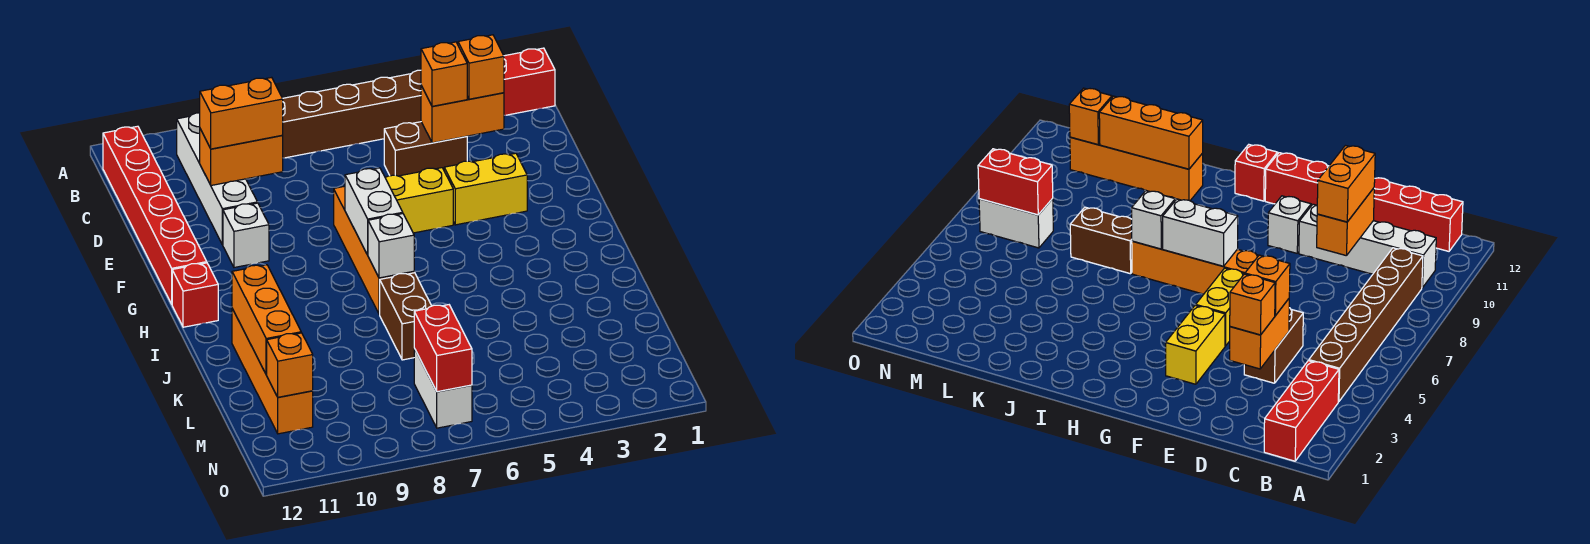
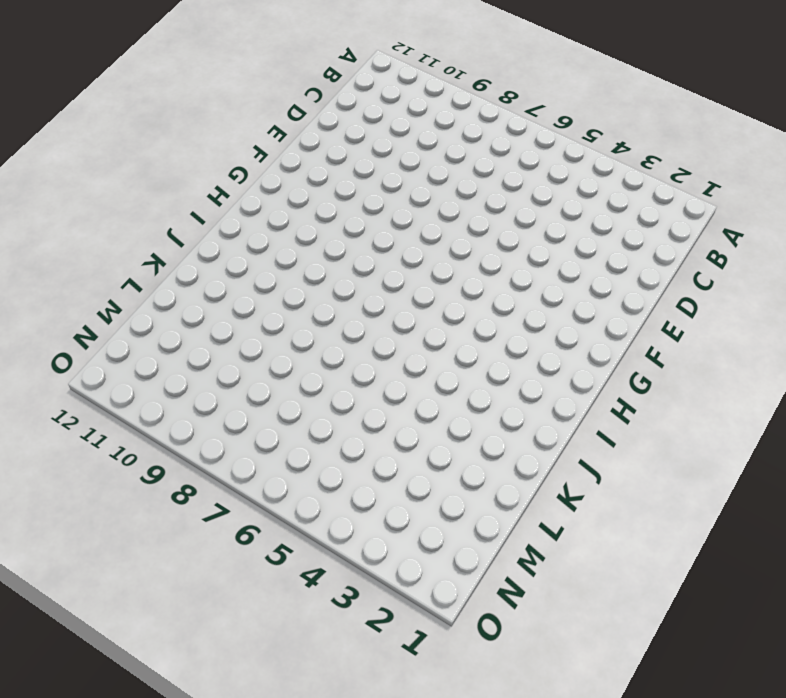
none -> red 1x3 brick [504,48,555,115]
none -> brown 1x6 brick [282,70,421,158]
none -> white 1x4 brick [177,113,257,245]

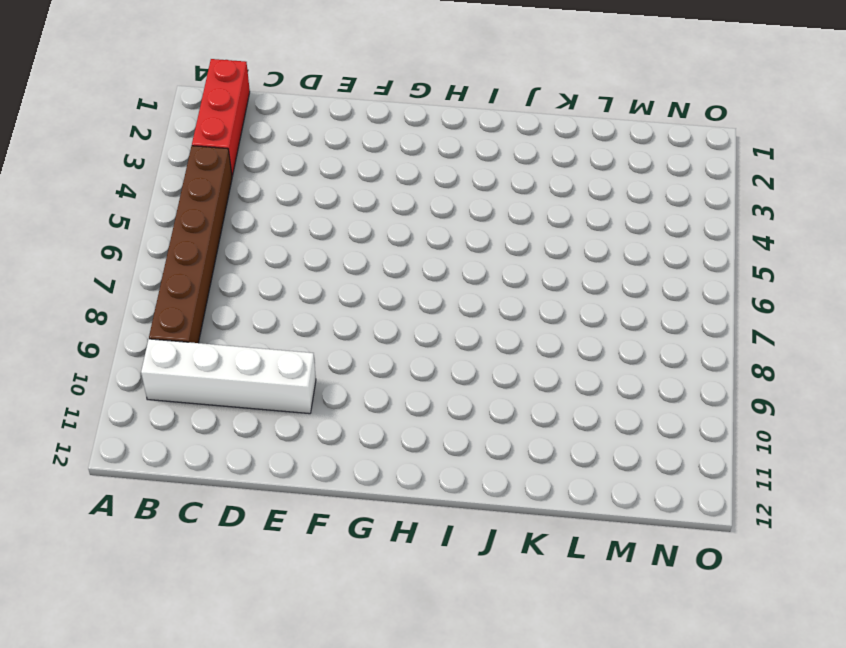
none -> red 1x6 brick [103,126,207,304]
none -> brown 1x2 brick [384,122,467,176]
none -> yellow 1x2 brick [444,153,527,225]

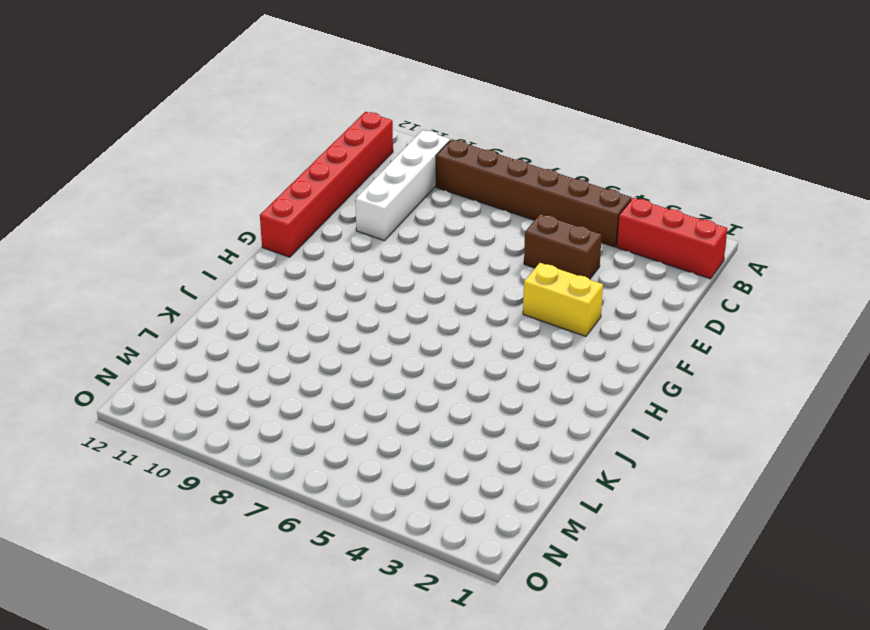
none -> yellow 1x2 brick [385,168,453,233]
none -> orange 1x4 brick [334,186,414,314]
none -> white 1x1 brick [223,203,269,267]

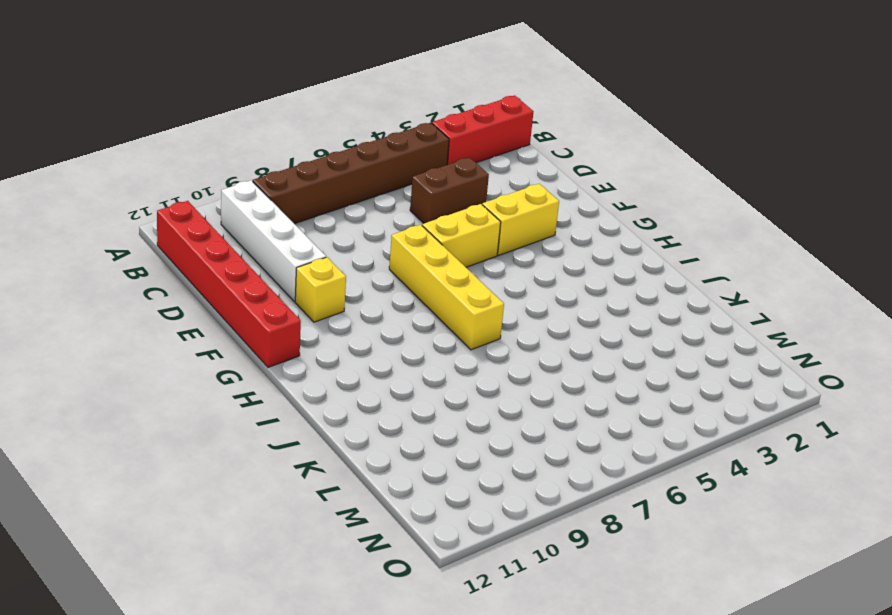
yellow 1x4 brick [389,225,504,350] -> orange 1x4 brick [334,186,414,314]
yellow 1x1 brick [295,257,346,322] -> white 1x1 brick [223,203,269,267]
none -> red 1x1 brick [172,263,218,327]
none -> brown 1x2 brick [380,273,431,360]
none -> orange 1x4 brick [232,309,313,434]

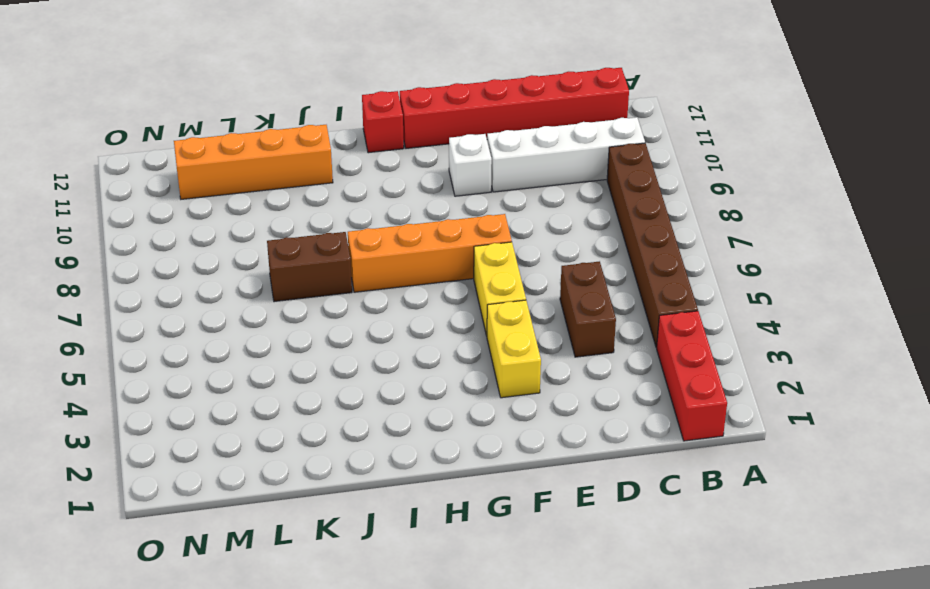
none -> white 1x2 brick [414,349,472,428]
none -> orange 1x2 brick [421,86,504,143]
none -> orange 1x2 brick [200,129,283,185]

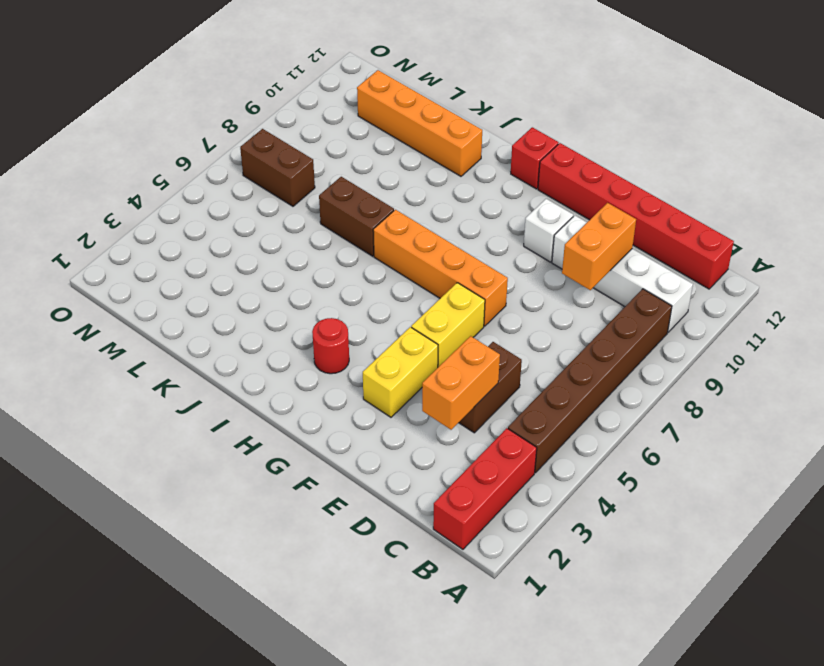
red 1x1 round brick [312,318,349,374] -> none
brown 1x2 brick [240,129,315,206] -> white 1x2 brick [414,349,472,428]
none -> white 1x2 brick [345,168,403,255]
none -> white 1x1 brick [368,214,414,278]
none -> orange 1x3 brick [232,265,301,375]

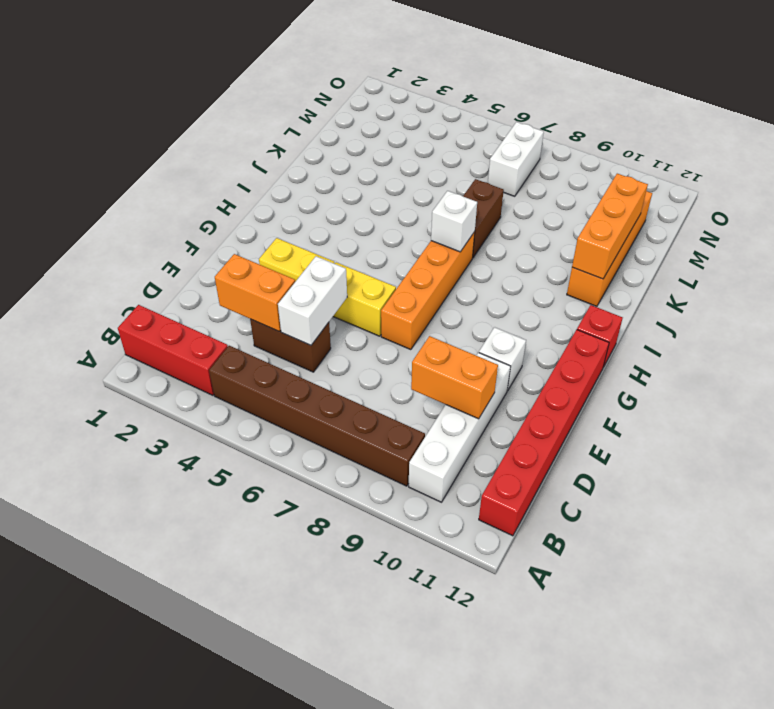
white 1x2 brick [278,256,347,345] -> white 1x2 brick moved to [345,168,403,255]
none -> red 1x2 brick [414,305,472,392]
none -> orange 1x1 brick [267,333,313,397]
none -> orange 1x1 brick [458,35,504,99]

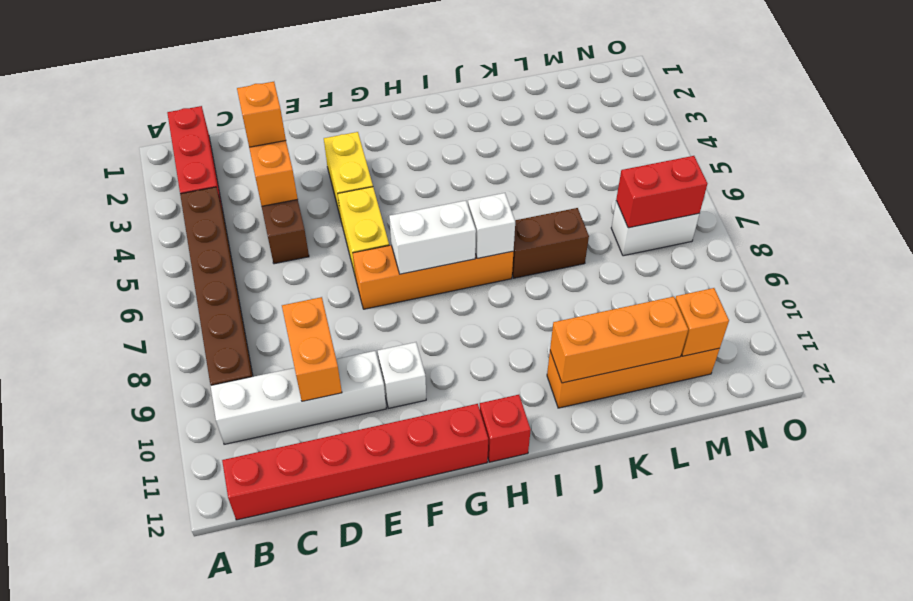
none -> orange 1x1 brick [421,42,467,106]
none -> orange 1x2 brick [200,77,283,149]

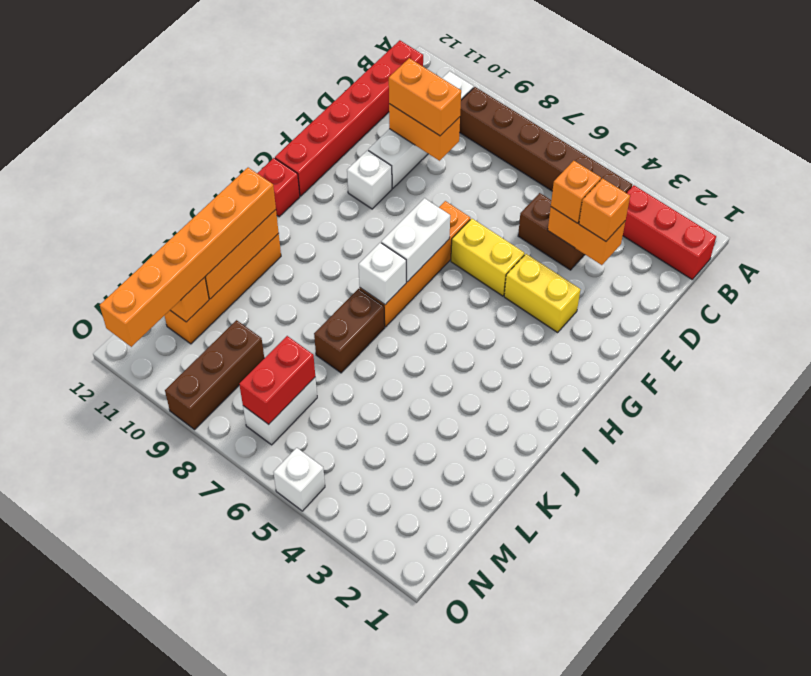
orange 1x6 brick [100,168,276,347] -> none
brown 1x3 brick [165,320,264,429] -> none
white 1x1 brick [273,448,325,511] -> none

